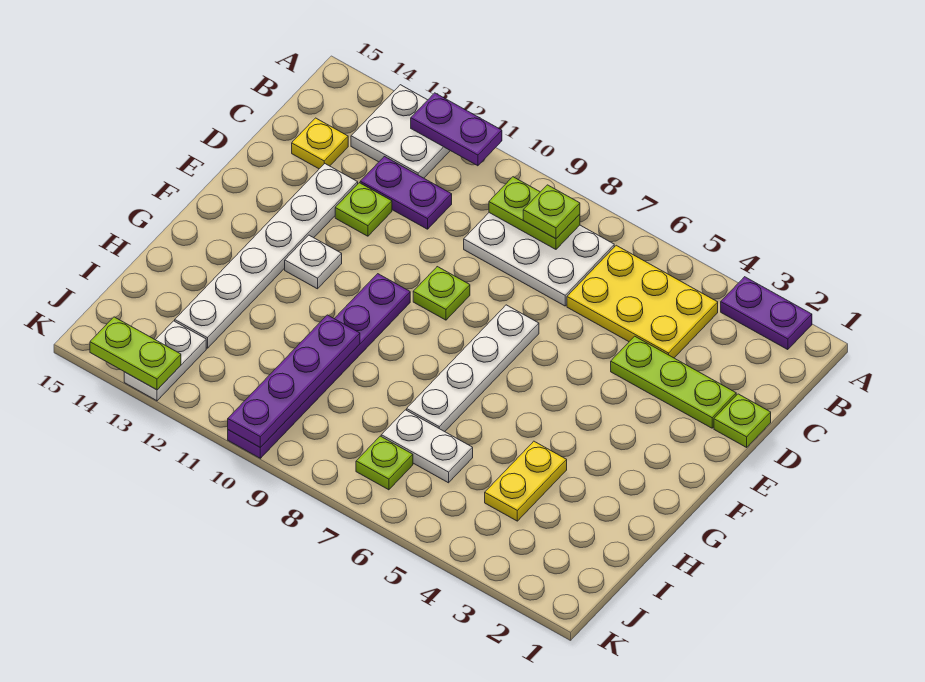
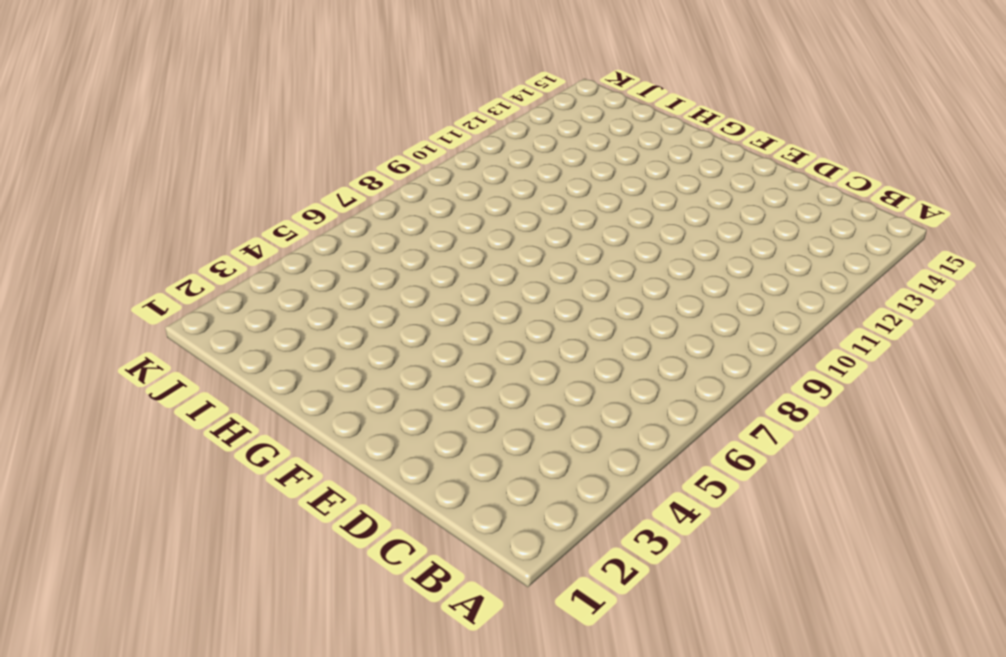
none -> purple 1x2 plate [721,277,812,350]
none -> white 2x2 plate [351,85,450,178]
none -> yellow 2x3 plate [567,245,718,358]

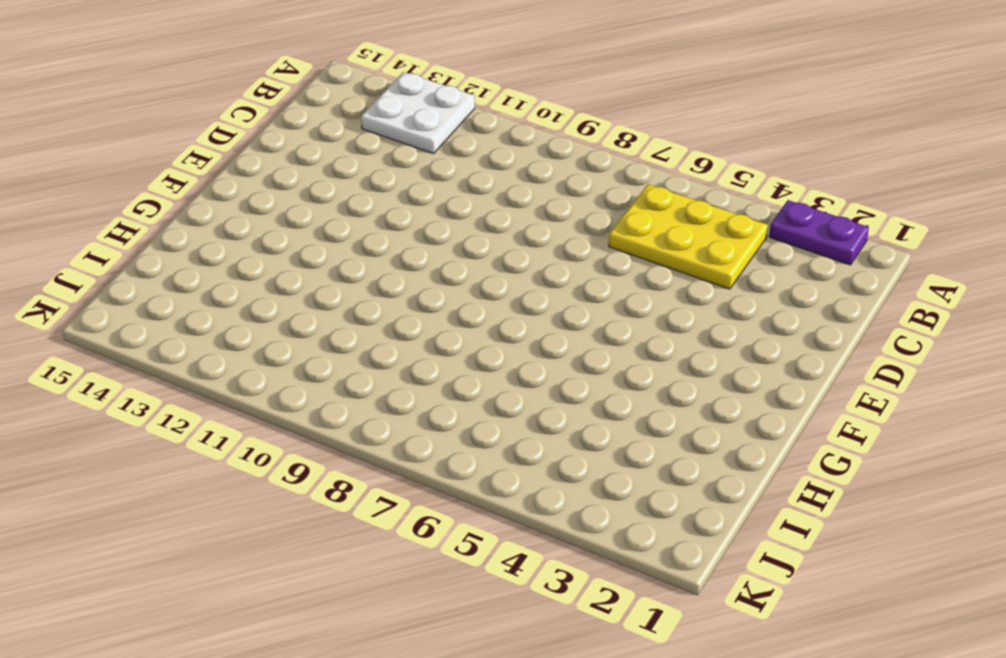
none -> white 2x3 plate [464,213,614,306]
none -> purple 1x2 plate [360,156,452,229]
none -> yellow 1x1 plate [292,118,348,169]

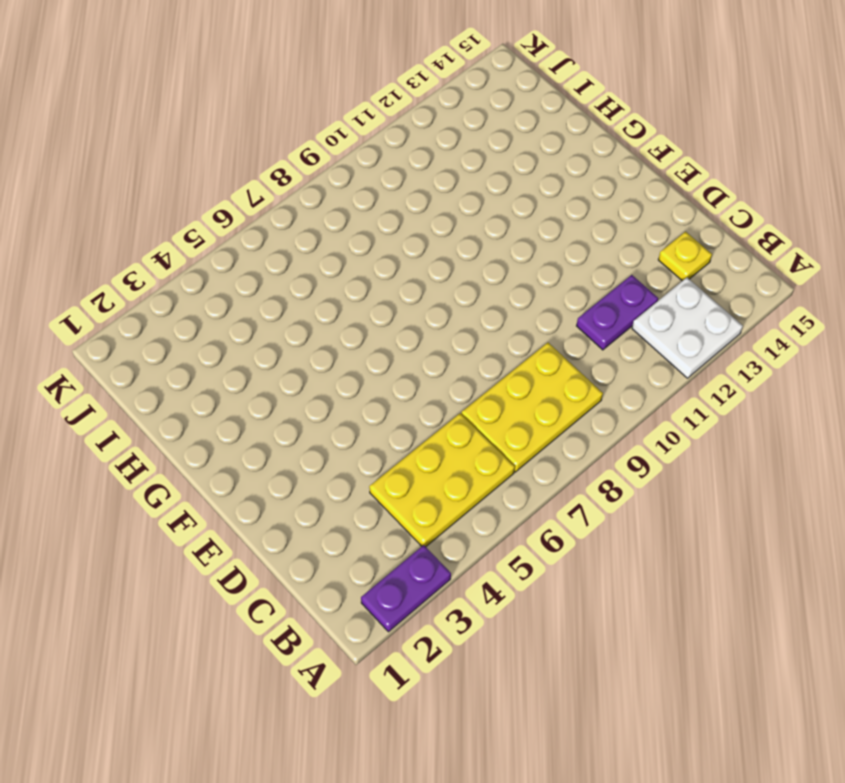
yellow 2x3 plate [461,343,603,472] -> white 2x3 plate [464,213,614,306]
none -> lime 1x1 plate [714,394,771,447]
none -> lime 1x3 plate [611,336,736,428]
none -> lime 1x1 plate [335,183,392,236]

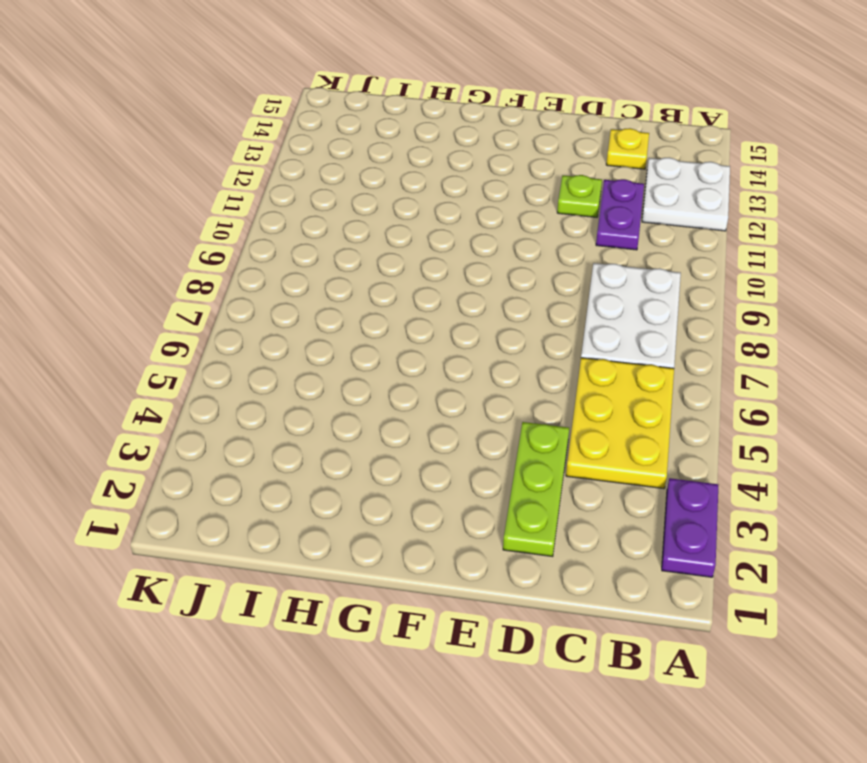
none -> lime 1x1 plate [714,394,771,447]
none -> white 1x6 plate [175,164,358,348]
none -> white 1x4 plate [407,305,539,432]

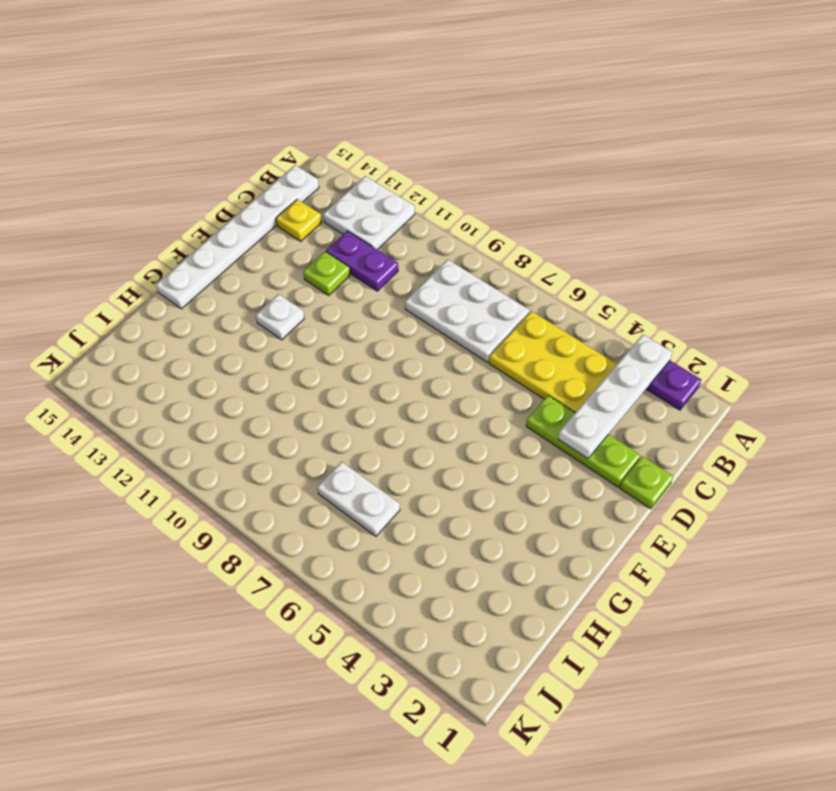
white 1x4 plate [558,335,672,459] -> white 1x4 plate moved to [407,305,539,432]
white 1x6 plate [156,165,319,309] -> white 1x6 plate moved to [175,164,358,348]
none -> lime 1x1 plate [413,267,470,320]
none -> purple 1x6 plate [228,274,410,458]
none -> yellow 1x2 plate [485,441,567,521]

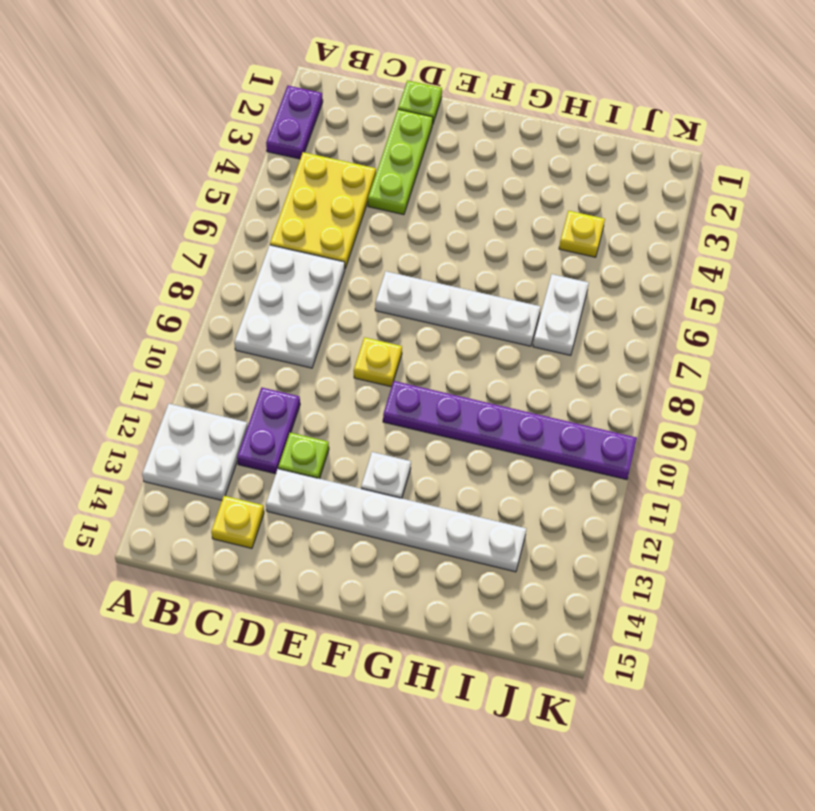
yellow 1x1 plate [354,337,402,387] -> lime 1x1 plate [413,267,470,320]
yellow 1x1 plate [559,211,605,257] -> yellow 1x2 plate [485,441,567,521]
none -> lime 1x1 plate [356,436,413,490]
none -> white 1x2 plate [124,321,206,401]
none -> purple 1x2 plate [411,93,502,166]

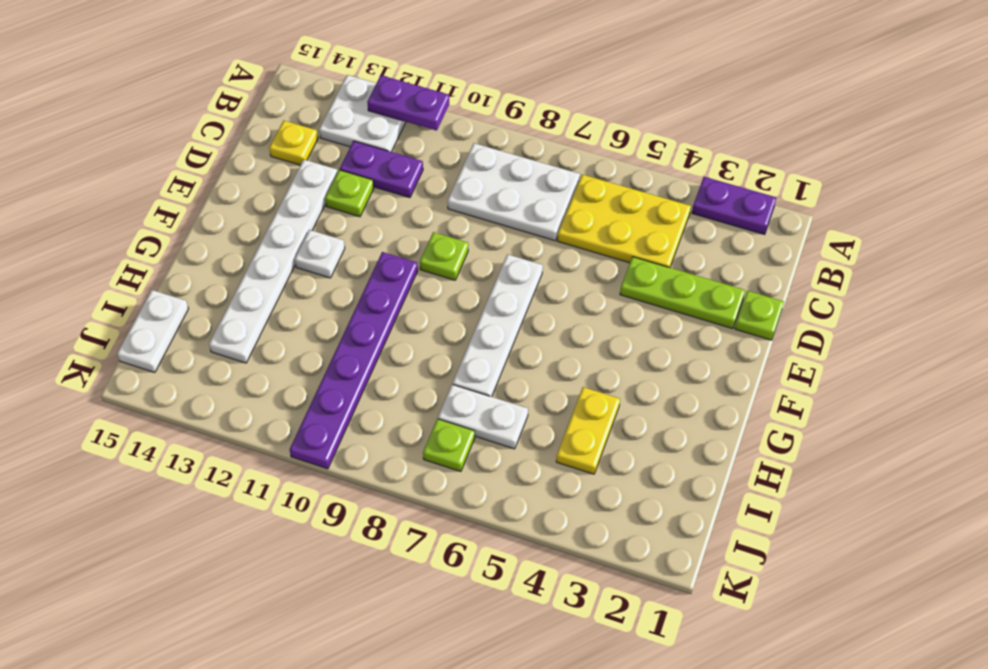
white 1x2 plate [117,290,188,373] -> white 1x2 plate moved to [124,321,206,401]
none -> lime 1x2 plate [489,177,580,249]
none -> purple 1x4 plate [228,315,360,447]
none -> lime 1x2 plate [90,317,181,390]

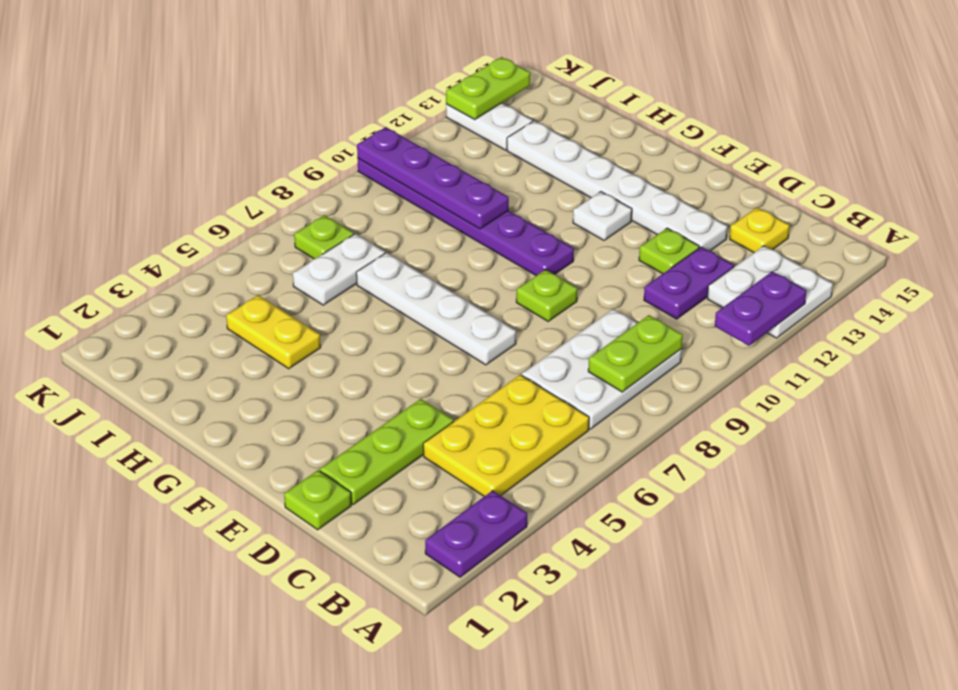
none -> lime 1x1 plate [523,185,580,239]

